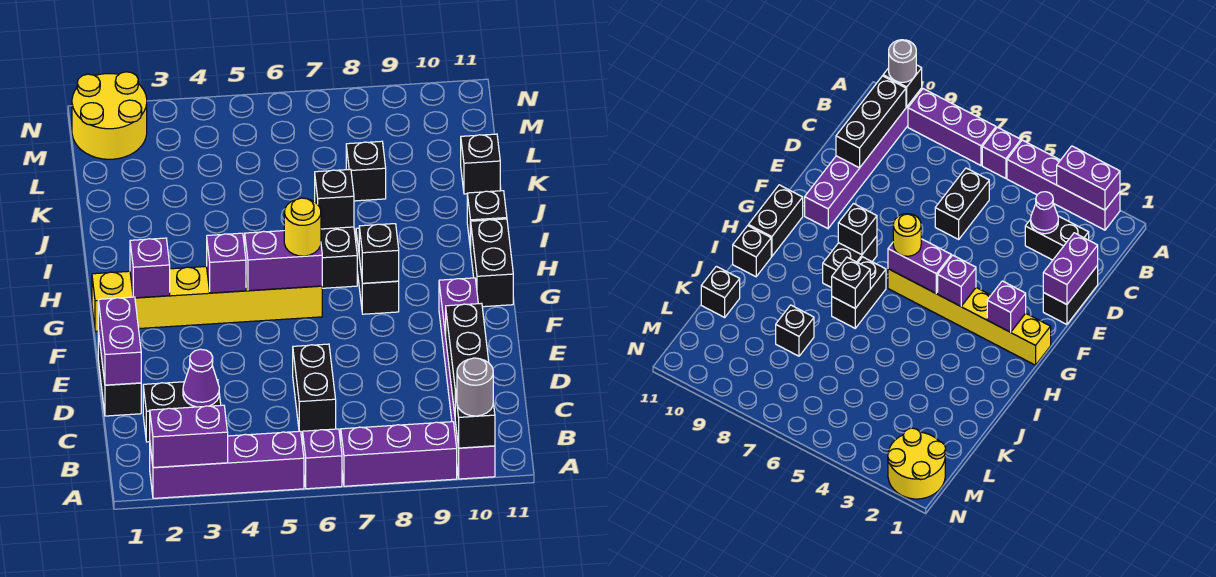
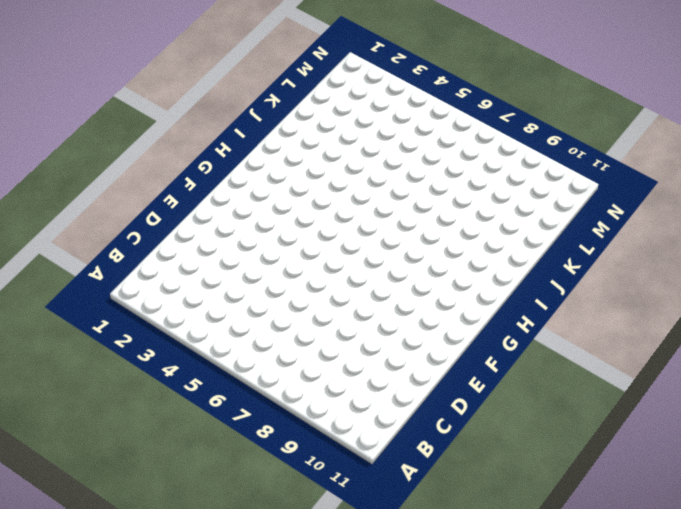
none -> purple 1x4 brick [150,431,304,498]
none -> purple 1x1 brick [303,429,342,489]
none -> purple 1x3 brick [341,422,457,486]

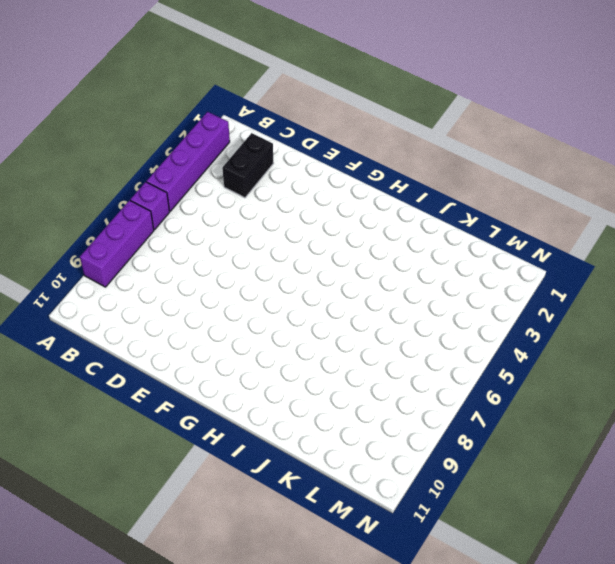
none -> purple 1x6 brick [439,278,495,479]
none -> black 1x2 brick [293,344,336,432]
none -> black 1x2 brick [98,331,141,416]

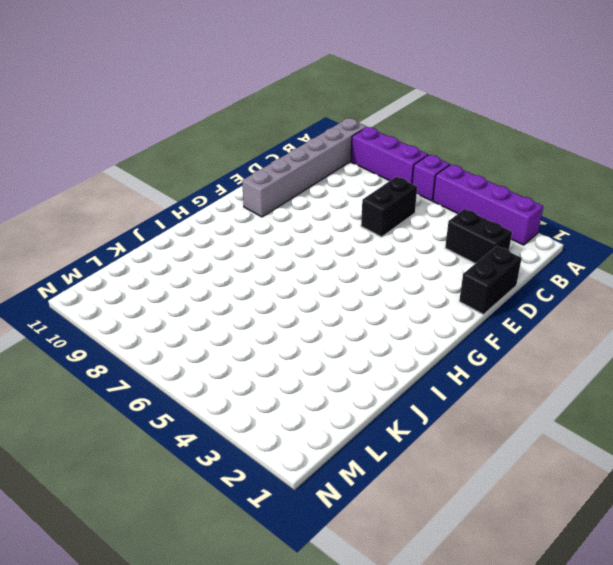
grey 1x6 brick [242,118,366,217] -> purple 1x6 brick [439,278,495,479]
none -> yellow 1x6 brick [92,266,322,331]
none -> black 1x2 brick [356,228,399,314]
none -> black 1x2 brick [471,219,513,307]

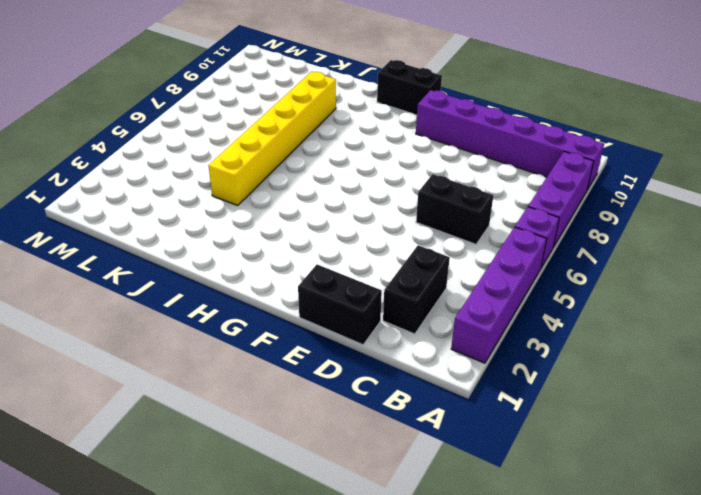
yellow 1x6 brick [208,72,336,205] -> yellow 1x6 brick moved to [92,266,322,331]
none -> black 1x2 brick [356,228,399,314]
none -> black 1x2 brick [321,227,357,288]
none -> black 1x1 brick [467,191,507,250]

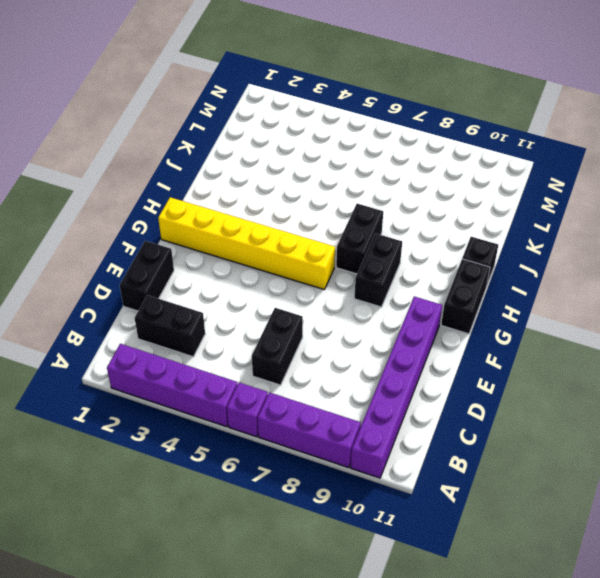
none -> black 1x1 brick [346,141,386,201]
none -> black 1x1 brick [461,134,500,194]
none -> yellow 2x2 round brick [72,72,147,159]

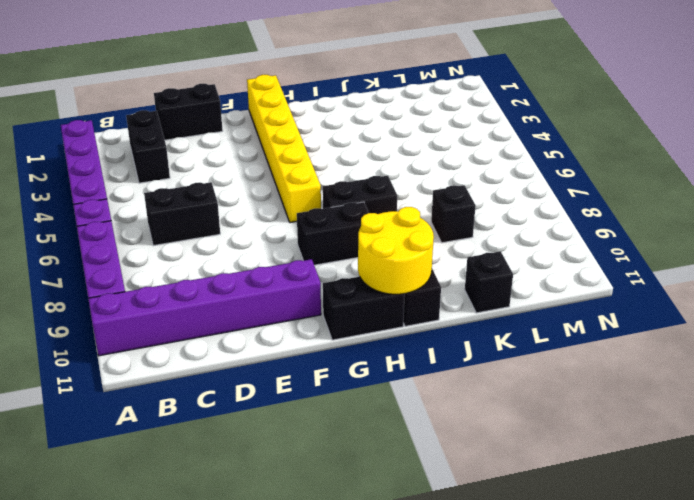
yellow 2x2 round brick [358,207,434,294] -> yellow 2x2 round brick moved to [72,72,147,159]
none -> purple 1x2 brick [150,405,228,468]
none -> black 1x1 brick [455,390,495,448]
none -> black 1x3 brick [446,303,489,414]

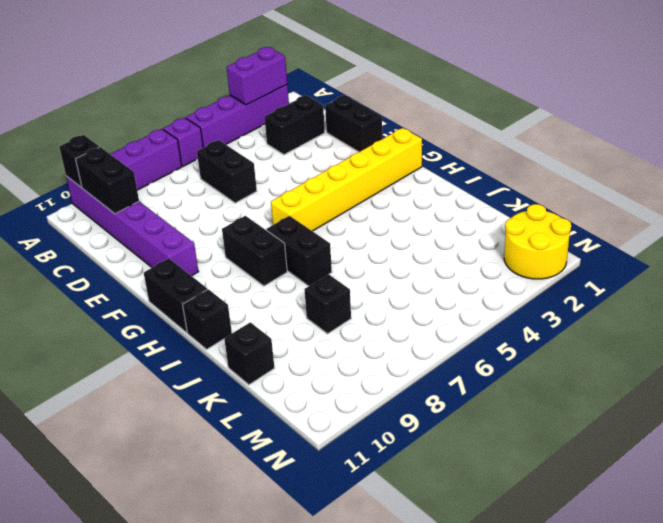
black 1x2 brick [76,147,139,214] -> black 1x3 brick [446,303,489,414]
none -> purple 1x1 cone [183,349,219,407]
none -> purple 1x2 brick [98,297,141,385]
none -> purple 1x1 brick [130,238,170,298]

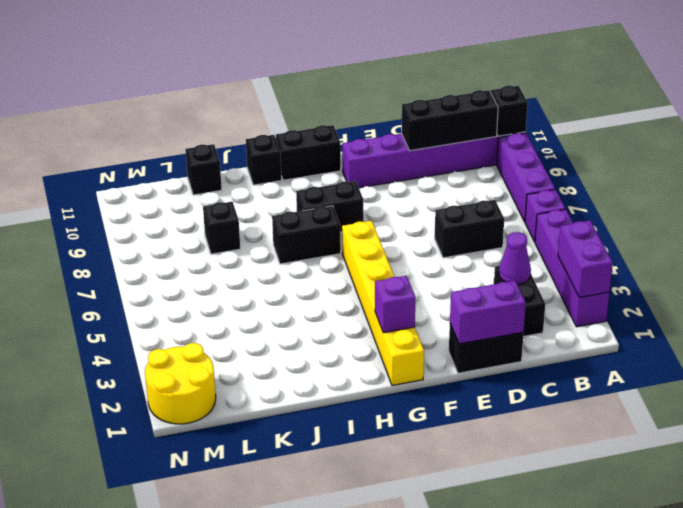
none -> purple 1x1 brick [207,233,246,293]
none -> purple 1x2 brick [245,231,322,291]
none -> black 1x1 brick [359,224,399,283]

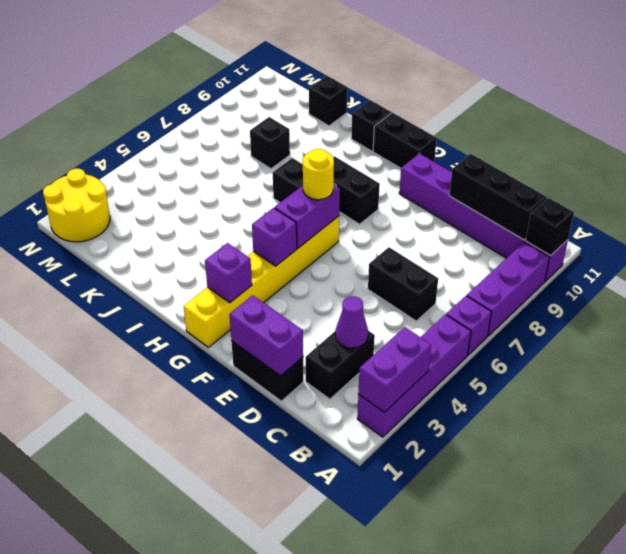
none -> black 1x1 brick [359,224,399,283]
none -> black 1x1 brick [315,169,354,229]
none -> grey 1x1 round brick [457,358,493,416]

